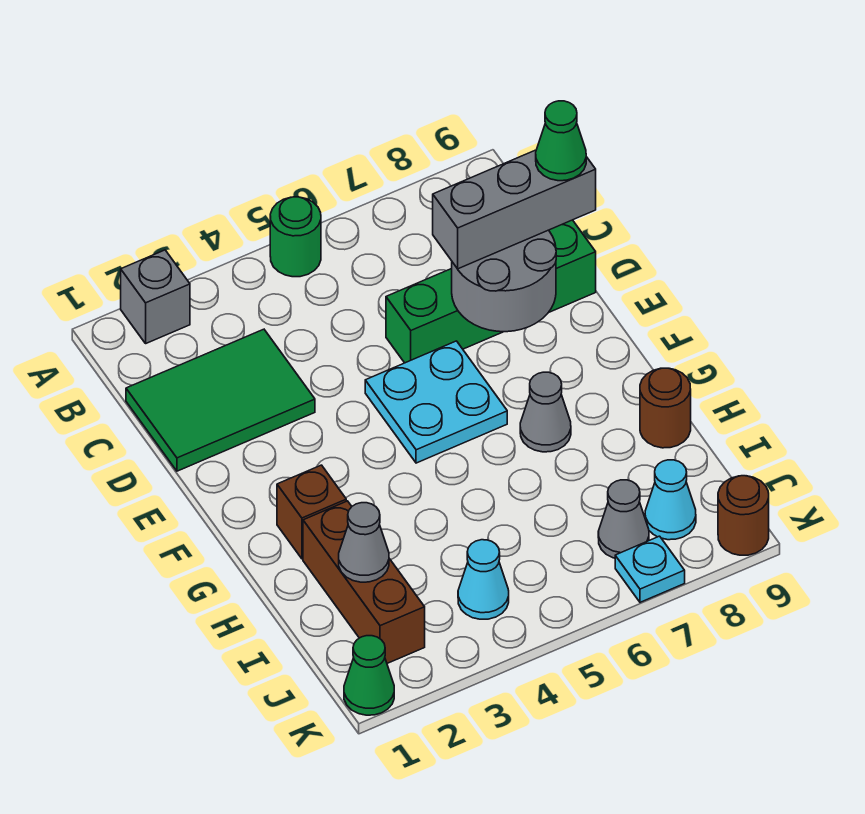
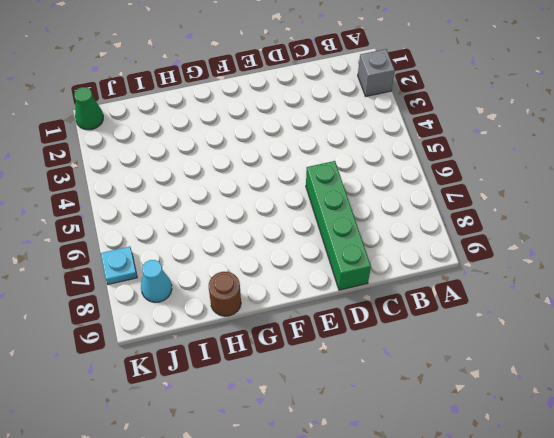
none -> green 1x1 round brick [270,197,321,277]
none -> green 2x3 tile [126,329,315,471]
none -> cyan 2x2 plate [365,341,507,463]

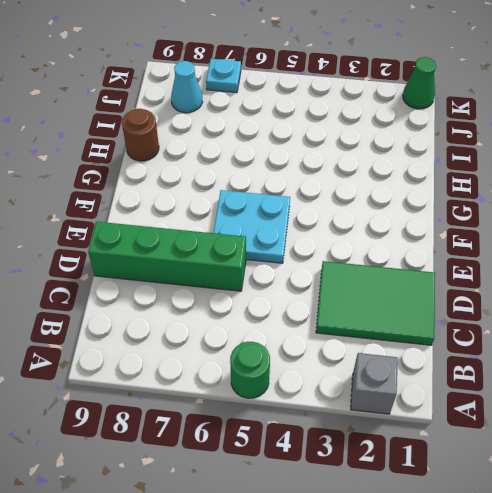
none -> brown 1x1 brick [277,465,346,559]
none -> grey 1x1 cone [520,372,571,452]
none -> brown 1x3 brick [303,501,425,663]

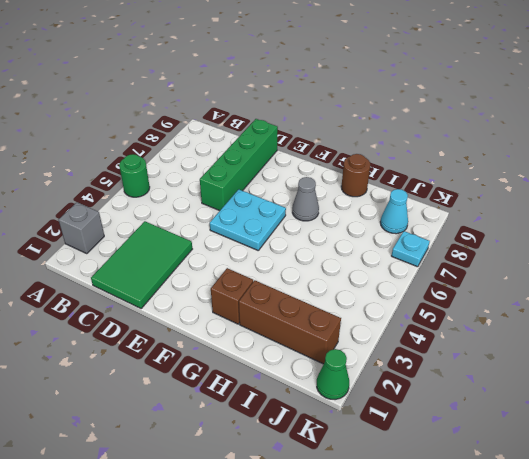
none -> cyan 1x1 cone [458,540,509,619]
none -> grey 1x1 cone [598,480,649,558]
none -> brown 1x1 round brick [718,476,769,555]

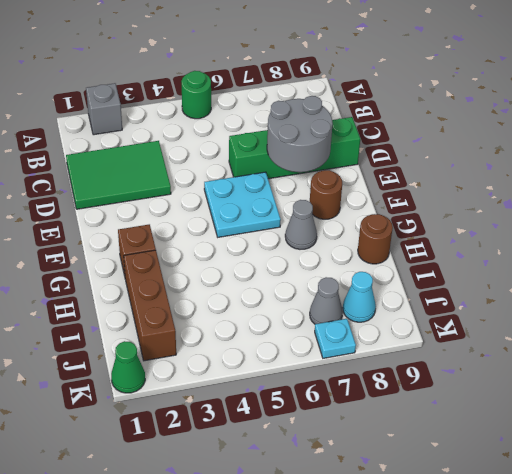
brown 1x1 round brick [310,170,342,219] -> brown 1x1 round brick moved to [718,476,769,555]
none -> cyan 1x1 cone [458,540,509,619]
none -> grey 1x1 cone [339,503,389,582]
none -> grey 1x3 brick [433,150,596,269]

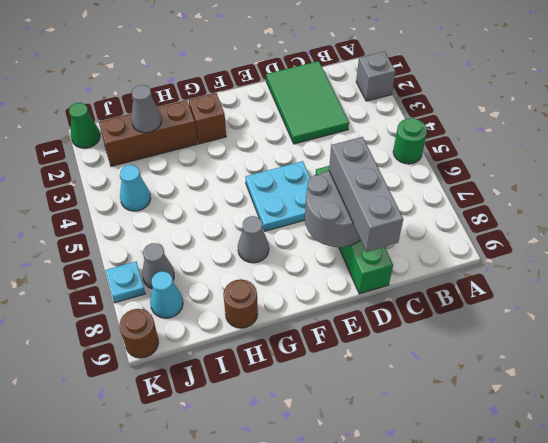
none -> green 1x1 cone [536,101,586,181]

